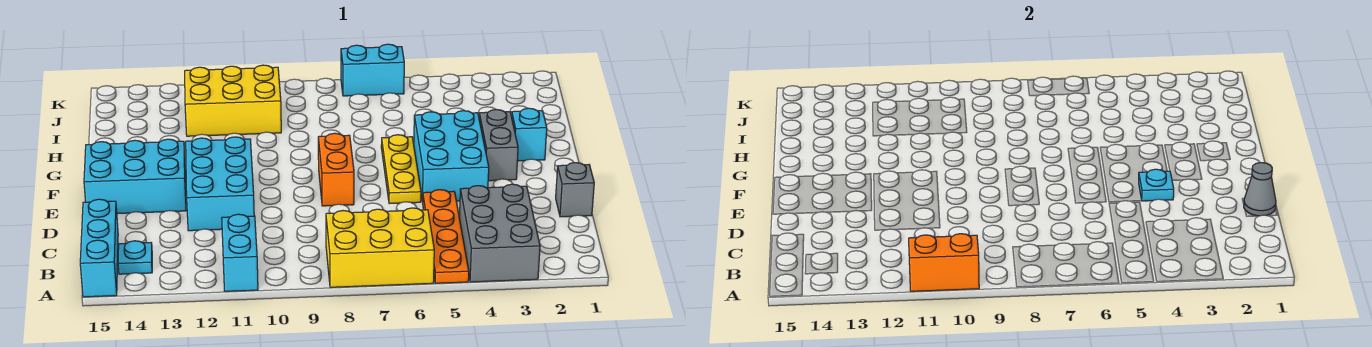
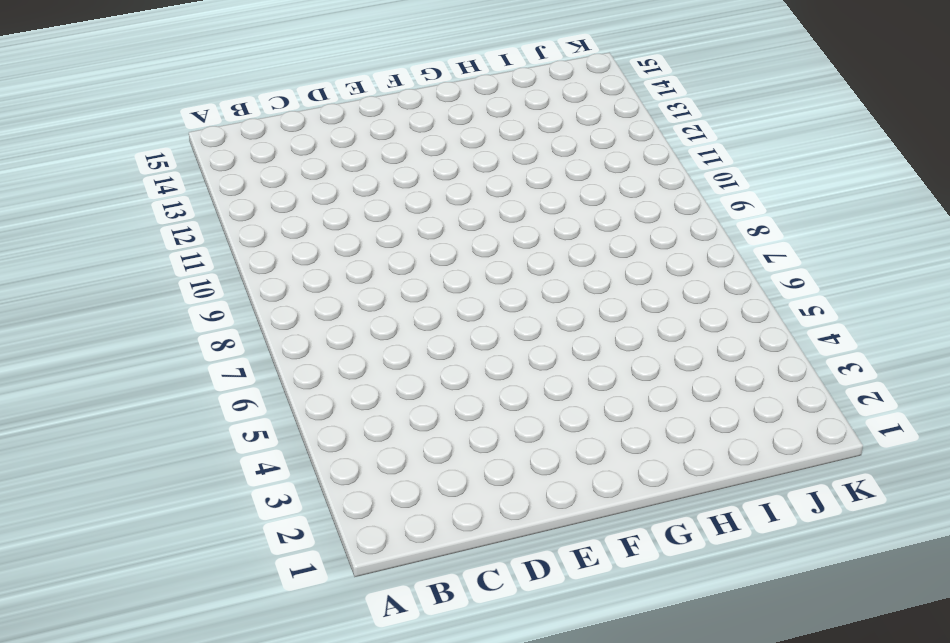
none -> grey 2x3 brick [459,184,540,282]
none -> orange 1x4 plate [423,190,469,283]
none -> yellow 2x3 brick [326,208,434,287]

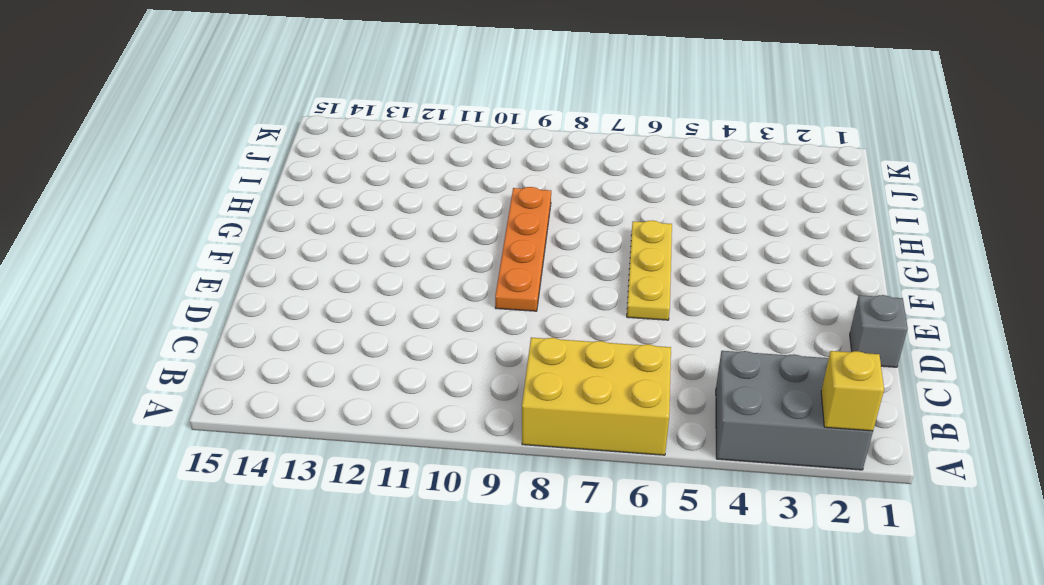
grey 2x3 brick [716,351,873,470] -> grey 2x3 brick turned to [459,184,540,282]
yellow 1x1 brick [821,351,884,431] -> none
orange 1x4 plate [495,187,551,311] -> orange 1x4 plate moved to [423,190,469,283]
none -> cyan 1x2 brick [222,214,258,291]
none -> cyan 1x3 brick [80,199,118,297]
none -> cyan 1x1 plate [118,241,152,274]

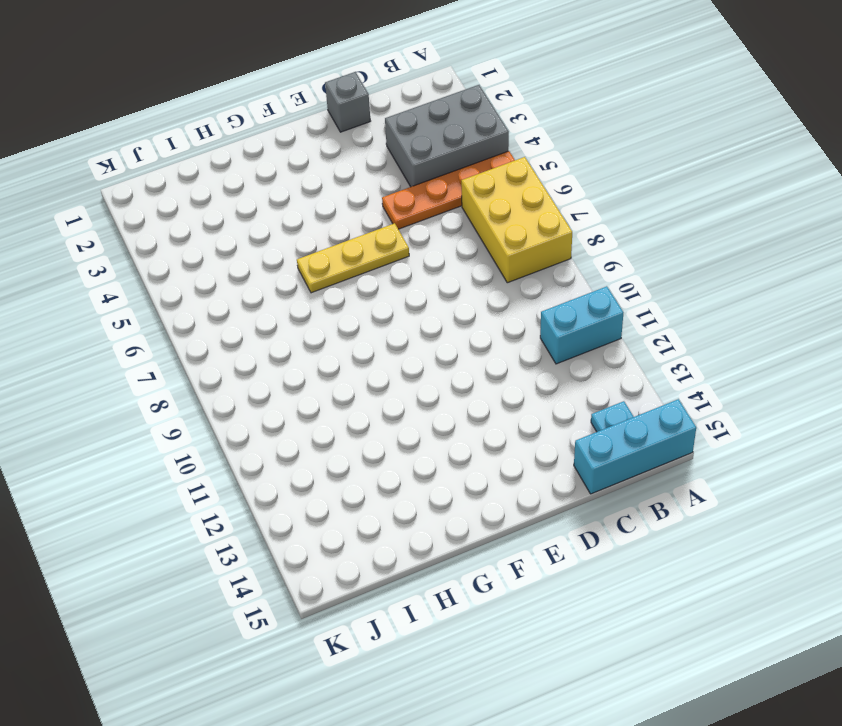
none -> cyan 2x3 brick [186,137,254,231]
none -> cyan 2x3 brick [414,111,489,202]
none -> orange 1x2 brick [318,133,354,206]

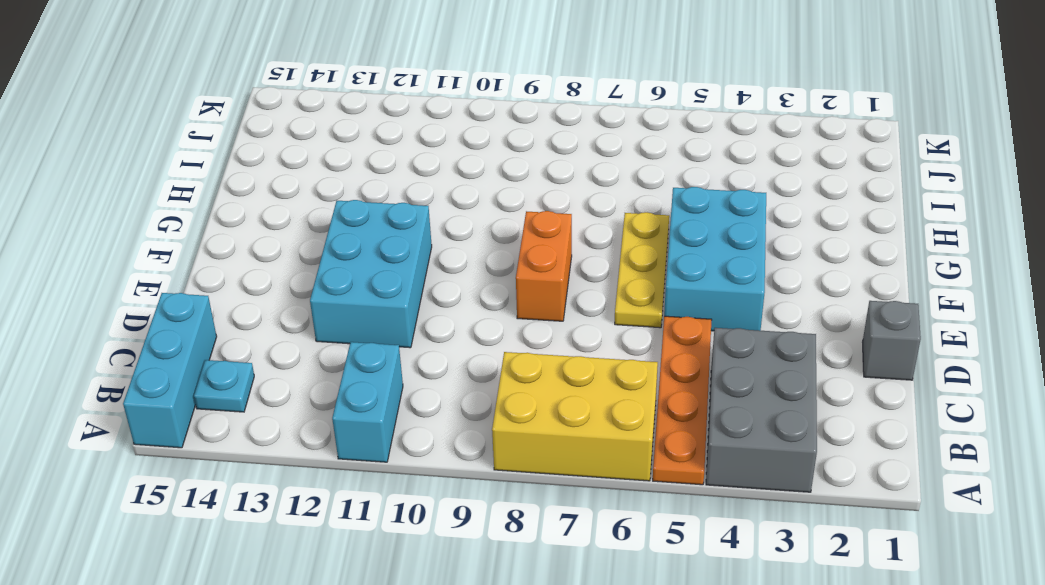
none -> cyan 2x3 brick [84,139,186,214]
none -> grey 1x2 brick [479,110,518,181]
none -> cyan 1x1 brick [512,108,547,161]

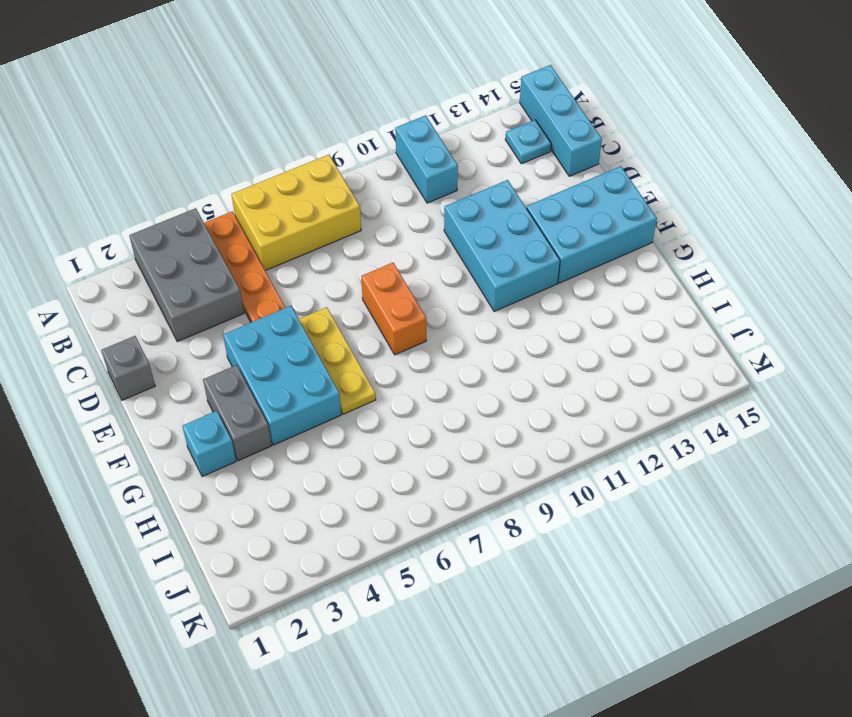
none -> yellow 2x3 brick [185,65,281,136]
none -> cyan 1x2 brick [341,44,404,96]
none -> orange 1x2 brick [909,234,979,291]

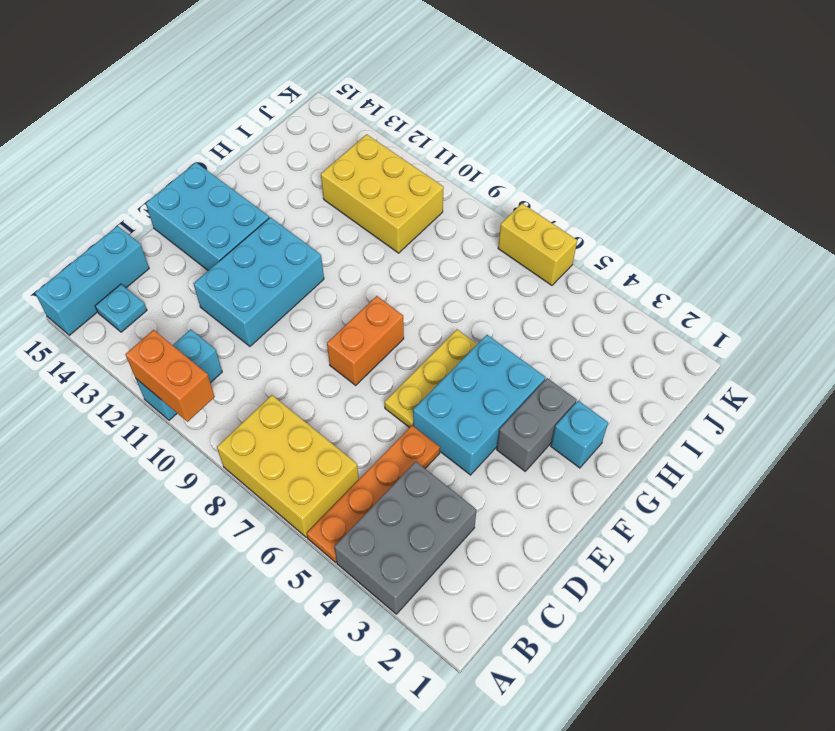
yellow 1x2 brick [498,203,577,285] -> cyan 1x2 brick [341,44,404,96]
none -> grey 1x1 brick [556,163,594,217]
none -> grey 1x1 cone [1244,163,1276,216]
none -> cyan 1x1 plate [1139,169,1174,201]

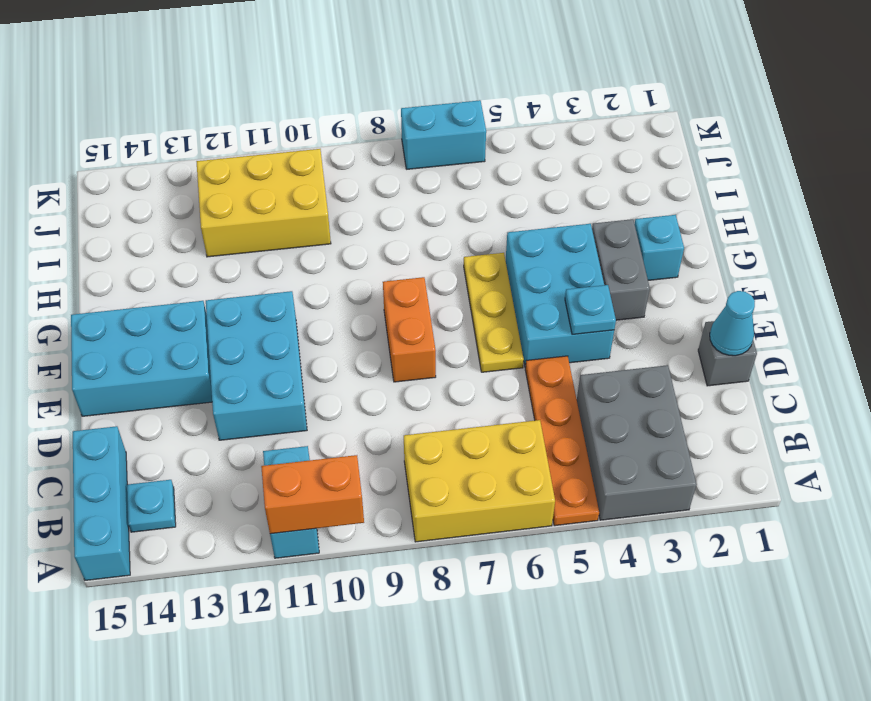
cyan 1x1 cone [710,291,755,356] -> grey 1x1 cone [1244,163,1276,216]

